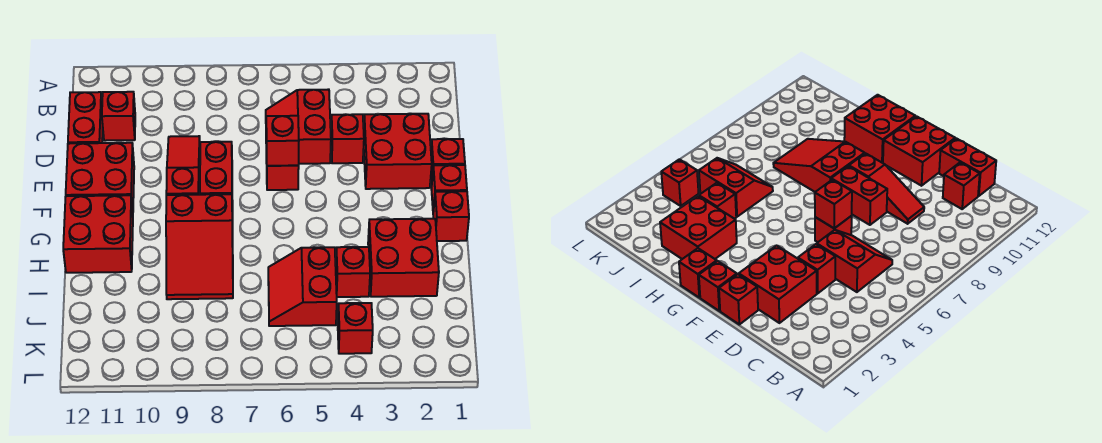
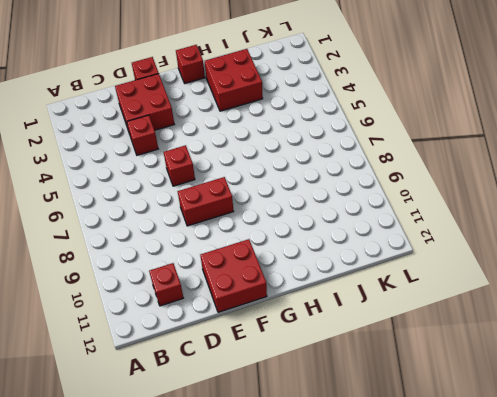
none -> red 2x2 slope [266,89,331,164]
none -> red 1x2 brick [68,92,103,144]
none -> red 1x3 slope [166,136,200,195]

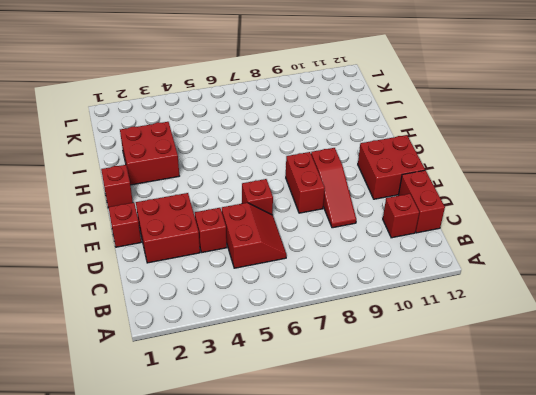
none -> red 1x1 brick [431,165,467,212]
none -> red 2x3 slope [166,194,233,299]
none -> red 2x2 brick [63,195,133,273]

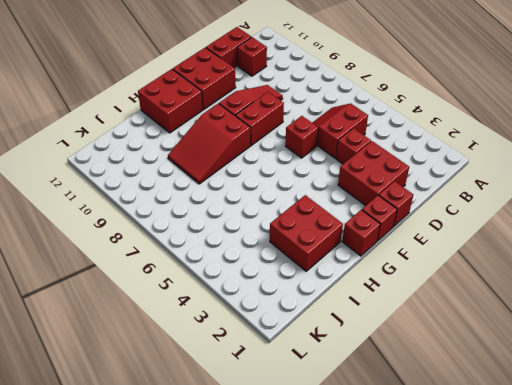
none -> red 1x1 brick [336,247,370,297]
none -> red 2x2 slope [268,247,337,326]
none -> red 1x1 brick [338,303,373,354]

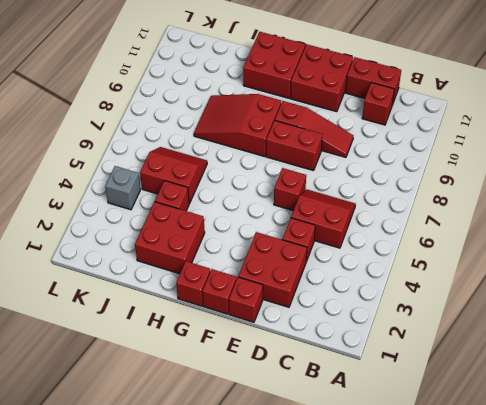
grey 1x1 brick [105,166,140,210] -> red 1x1 brick [338,303,373,354]
none -> red 1x1 brick [266,116,299,166]

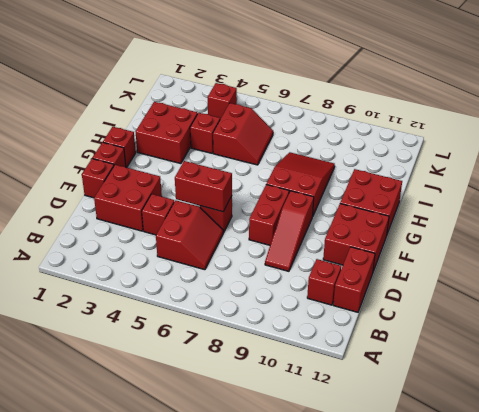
red 1x2 brick [175,161,232,212] -> red 1x1 brick [266,116,299,166]

